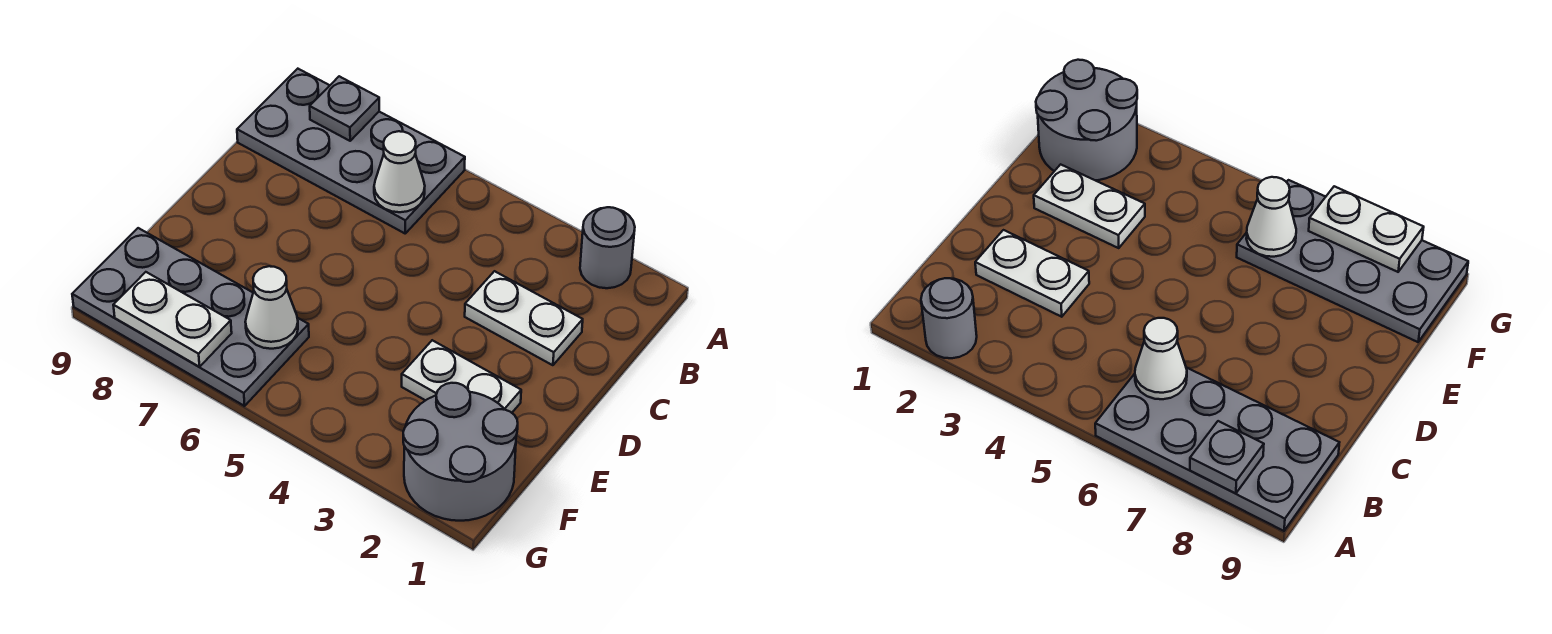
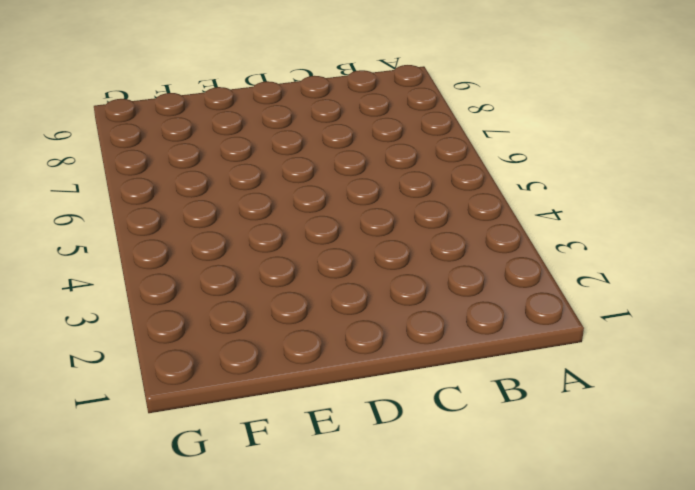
none -> grey 1x1 round brick [580,207,635,288]
none -> grey 2x4 plate [237,69,465,233]

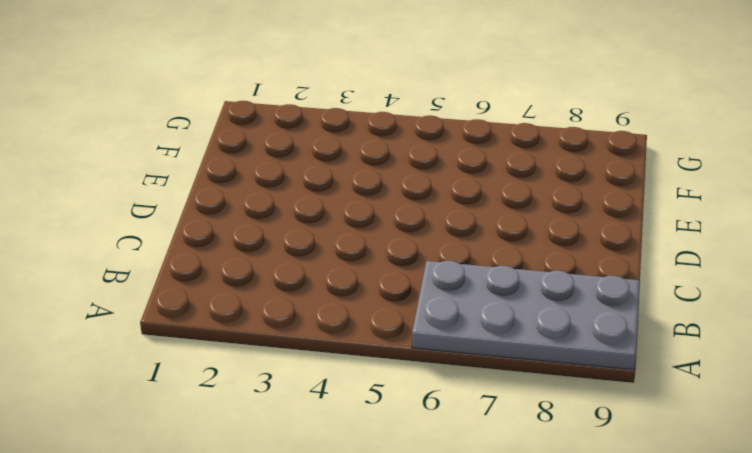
none -> grey 1x1 round brick [580,207,635,288]
none -> white 1x2 plate [465,271,583,365]

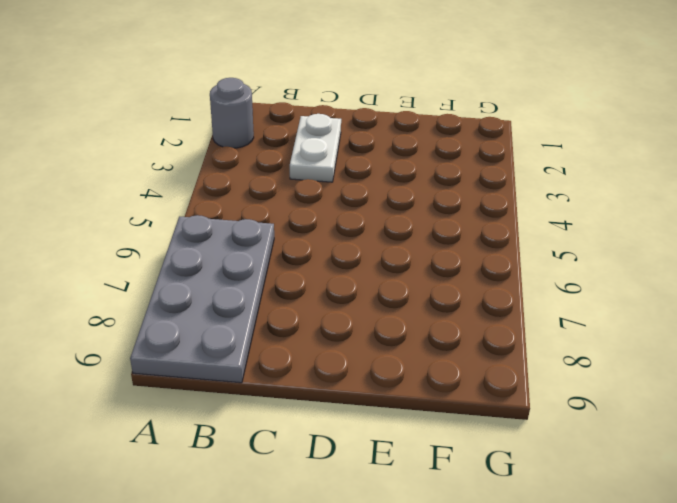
none -> white 1x2 plate [402,340,521,413]
none -> grey 2x2 round brick [403,383,518,521]

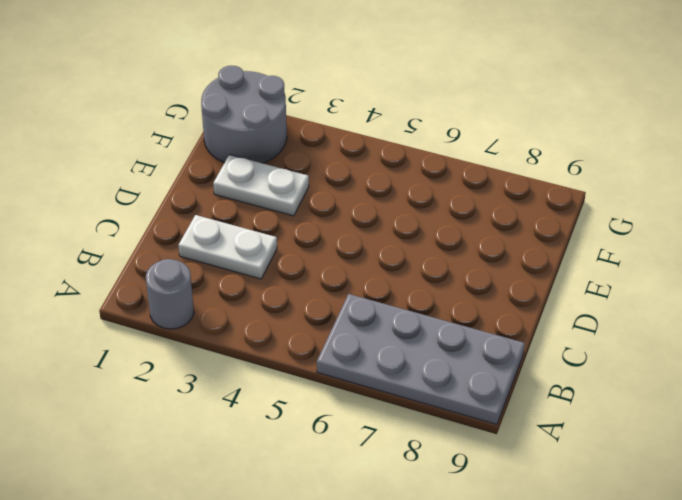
none -> grey 2x4 plate [72,228,309,406]
none -> grey 1x1 plate [310,76,379,141]

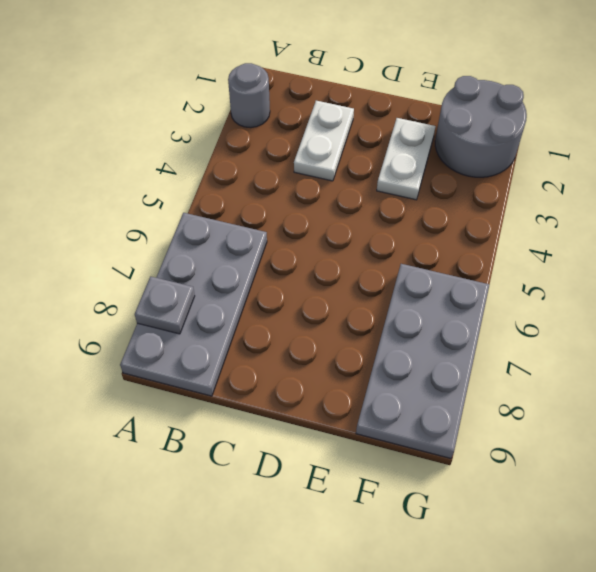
none -> white 1x1 cone [374,131,425,212]
none -> white 1x1 cone [245,266,298,349]

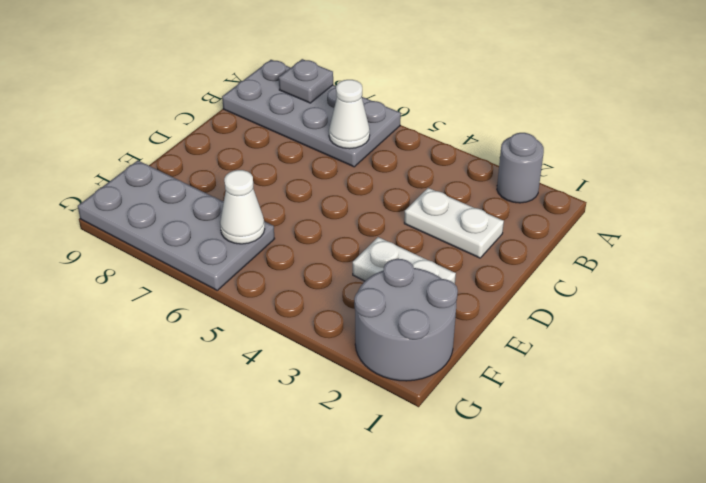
none -> white 1x2 plate [113,272,232,367]

